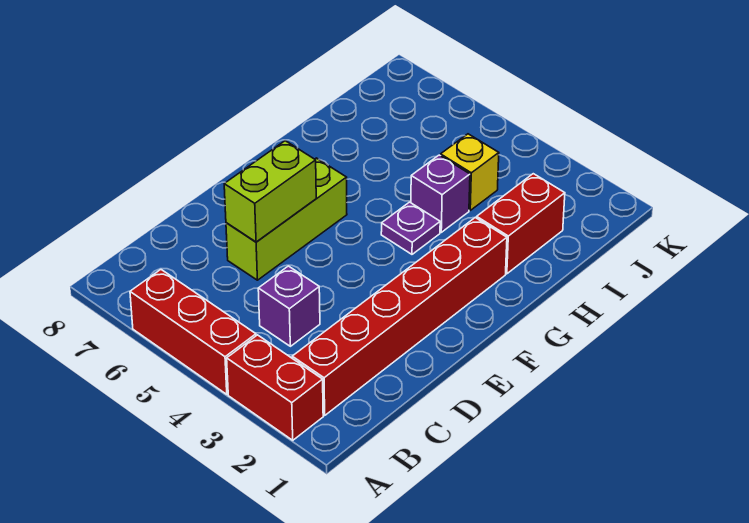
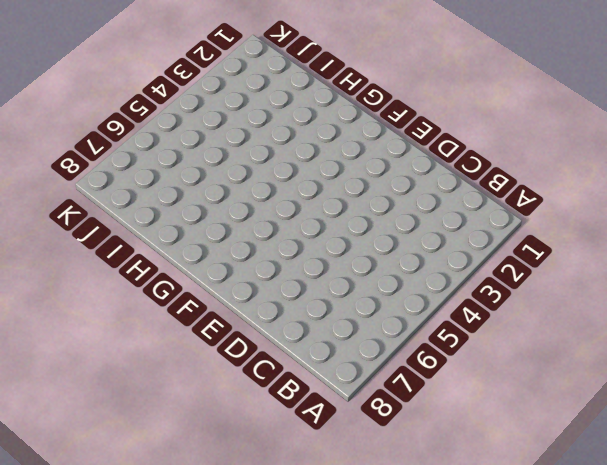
none -> red 1x2 brick [227,335,323,440]
none -> red 1x3 brick [130,270,256,394]

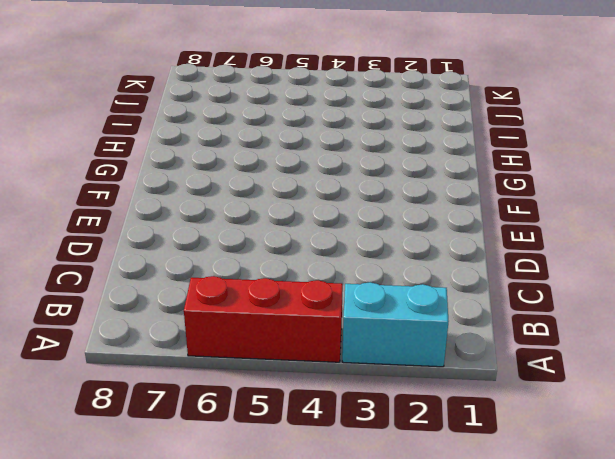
cyan 1x2 brick [342,282,449,367] -> red 1x2 brick [227,335,323,440]
none -> red 1x6 brick [292,218,507,415]
none -> purple 1x1 brick [258,266,320,346]

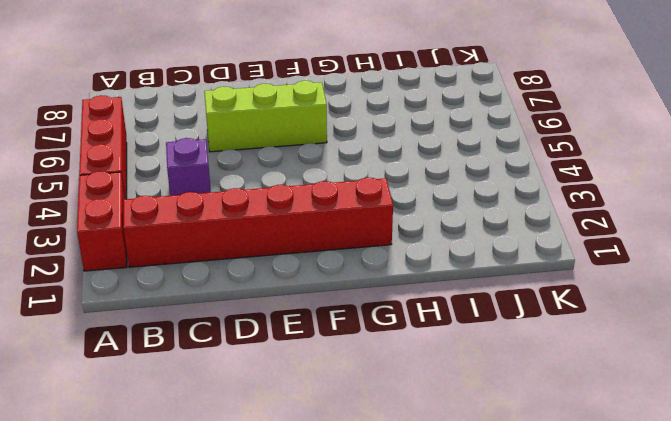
none -> purple 1x1 plate [381,202,440,254]
none -> red 1x2 brick [477,174,565,274]

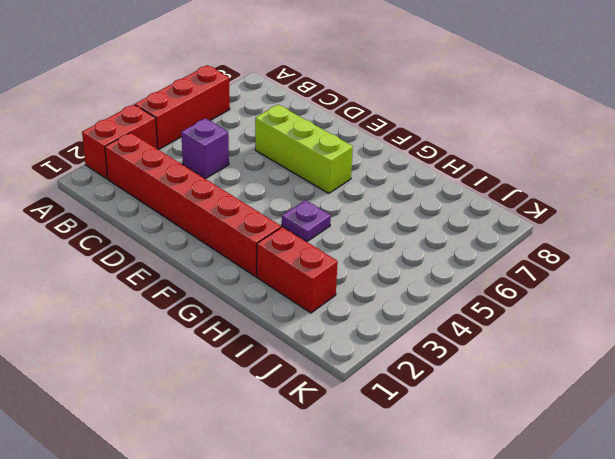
none -> purple 1x1 brick [411,155,470,232]
none -> yellow 1x1 brick [441,134,499,210]

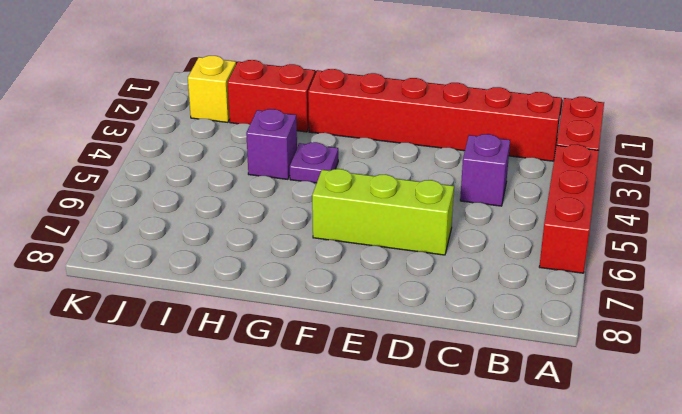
yellow 1x1 brick [188,56,236,122] -> yellow 1x1 brick moved to [441,134,499,210]
none -> lime 1x2 brick [224,141,316,242]

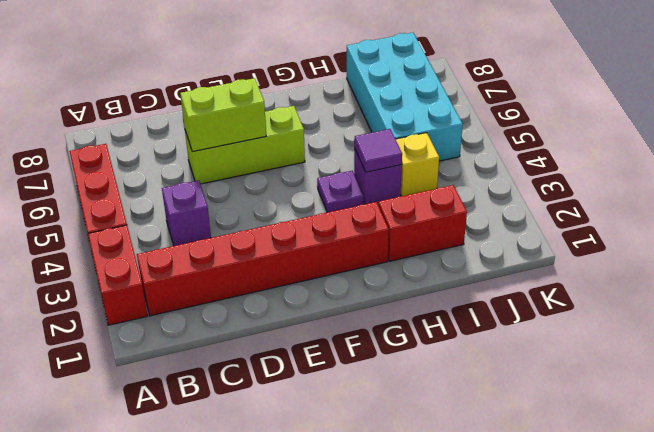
purple 1x1 tile [354,129,402,172] -> none
cyan 2x4 brick [347,33,463,161] -> none

